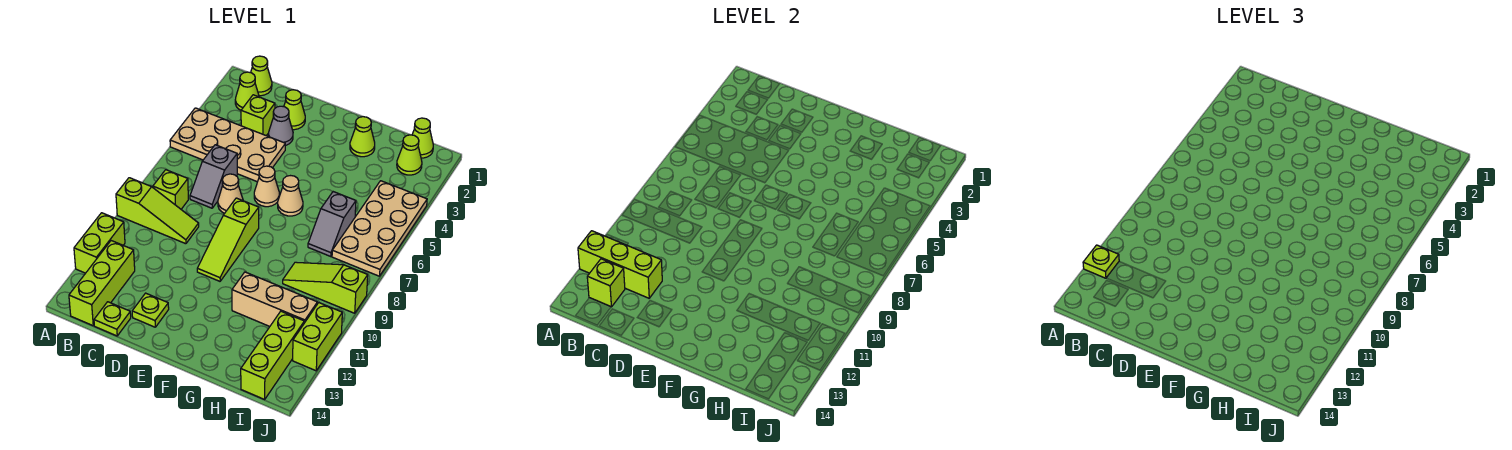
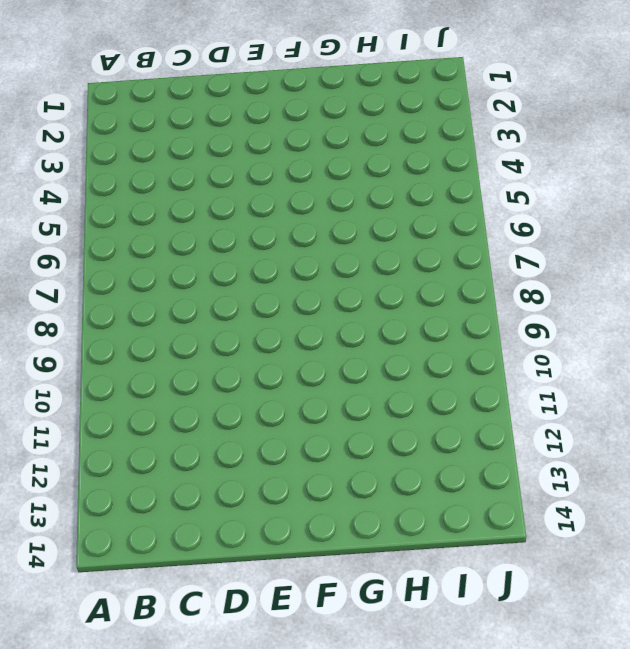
none -> tan 2x4 plate [170,108,285,182]
none -> lime 1x3 slope [116,178,199,244]
none -> lime 1x2 brick [74,213,125,273]

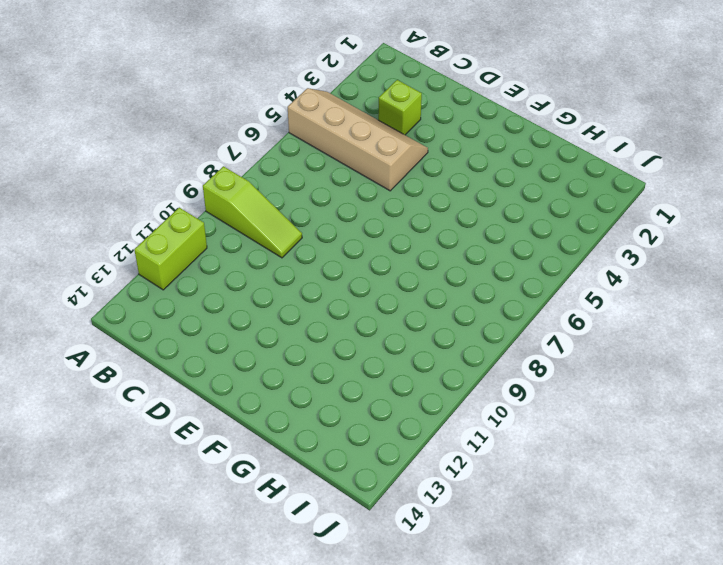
tan 2x4 slope [288,88,428,191] -> tan 2x4 plate [170,108,285,182]
none -> lime 1x1 cone [251,56,272,96]
none -> lime 1x1 cone [235,72,259,110]
none -> lime 1x1 brick [153,170,188,209]

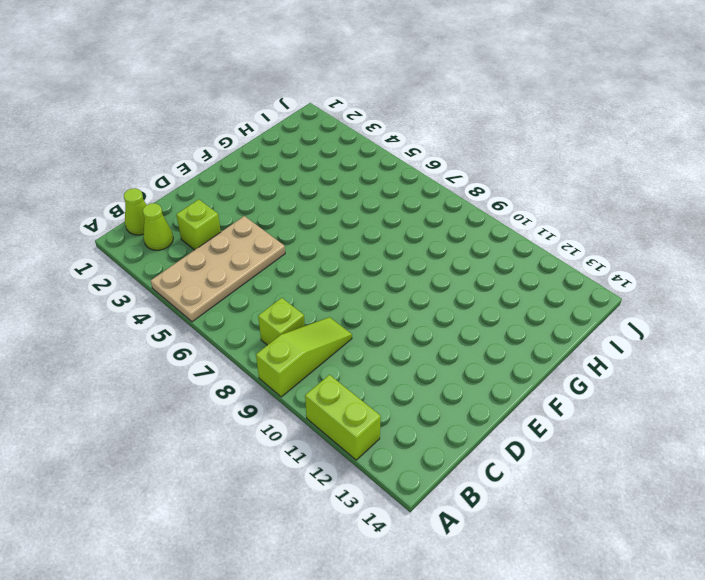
none -> lime 1x3 brick [69,241,135,326]
none -> grey 1x2 slope [190,145,237,208]
none -> lime 1x1 plate [94,302,131,336]

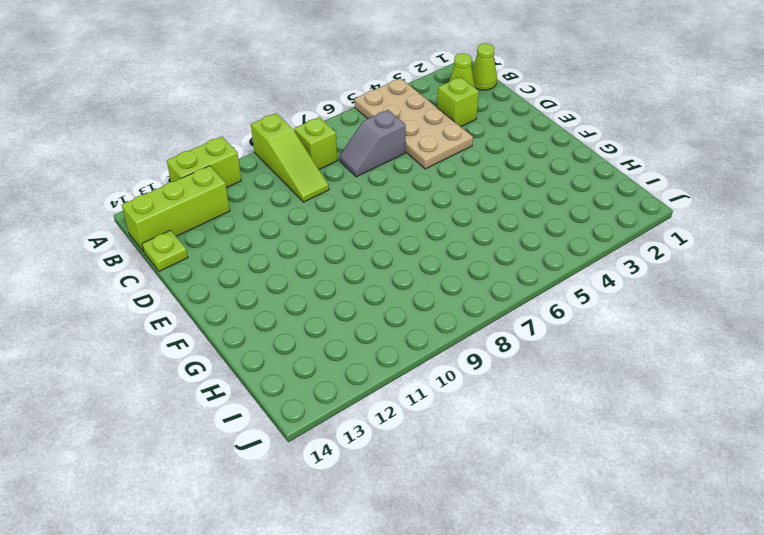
none -> lime 1x1 cone [284,90,305,130]
none -> grey 1x1 cone [269,106,293,146]
none -> tan 1x1 cone [218,174,243,213]

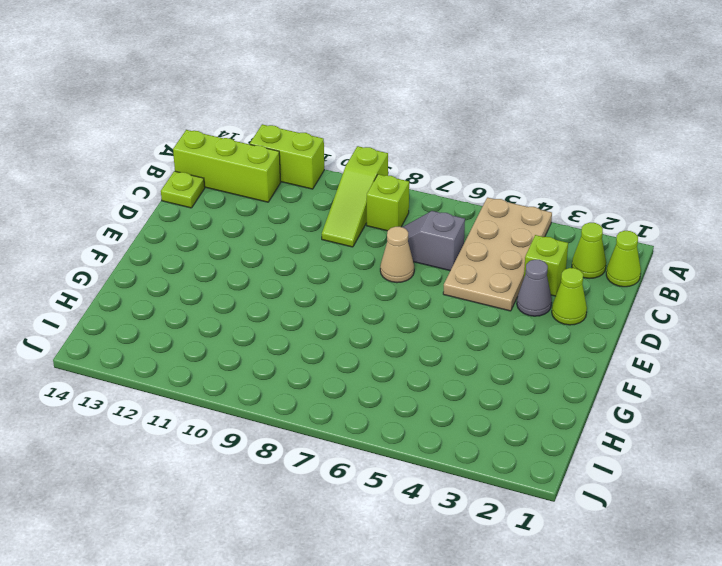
none -> lime 1x1 plate [132,293,169,327]
none -> tan 1x1 cone [254,166,279,207]
none -> lime 1x3 slope [197,198,259,281]

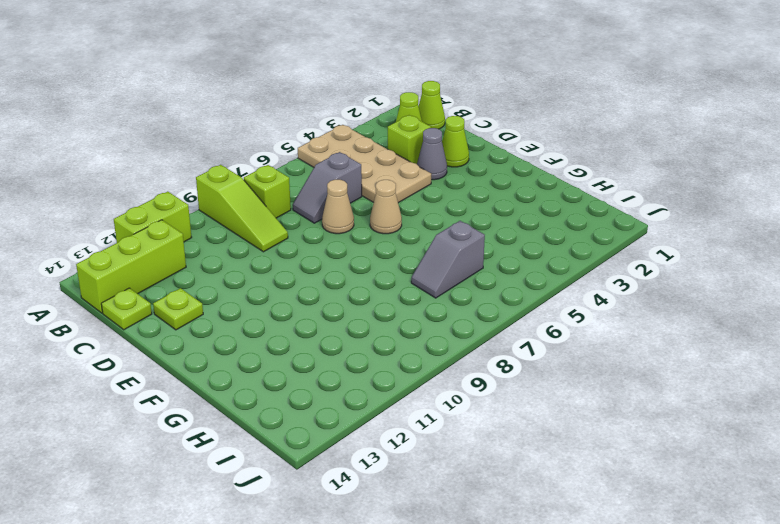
none -> lime 1x3 slope [197,198,259,281]
none -> tan 1x1 cone [278,176,303,216]
none -> lime 1x1 cone [350,117,375,157]

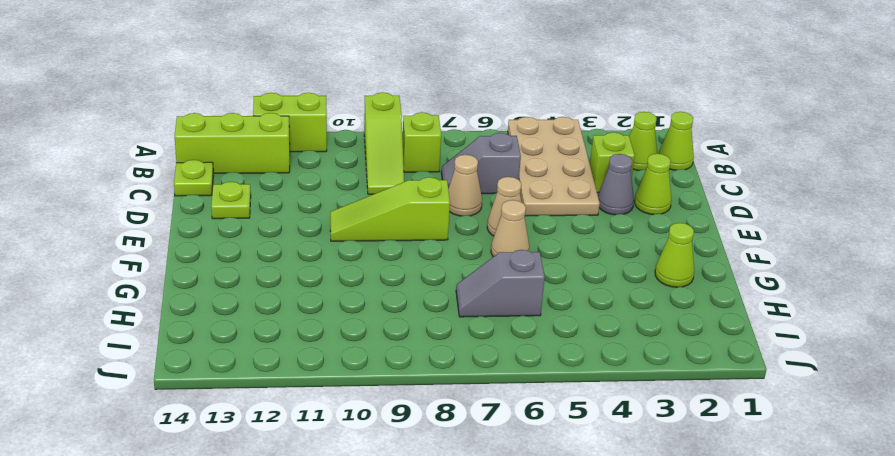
none -> tan 1x3 brick [232,272,317,326]
none -> lime 1x3 slope [283,262,368,313]
none -> lime 1x1 cone [412,118,433,158]

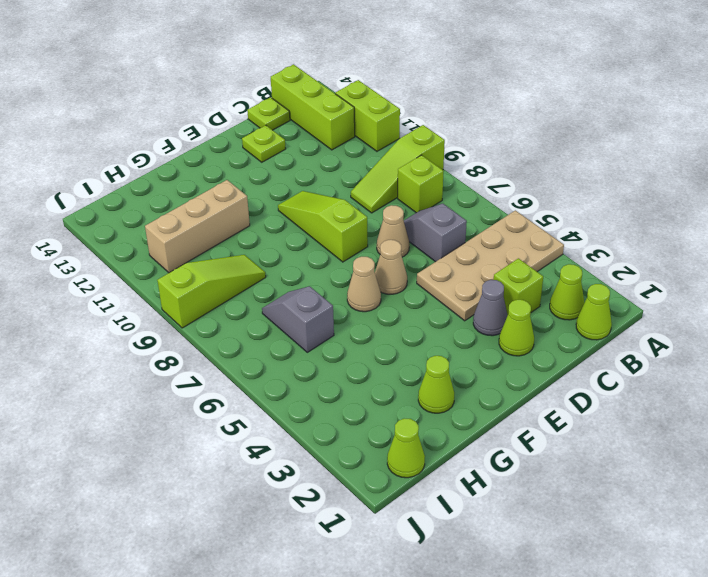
none -> lime 1x1 cone [397,135,422,175]
none -> tan 2x4 plate [332,181,427,276]
none -> lime 1x3 brick [241,311,304,399]

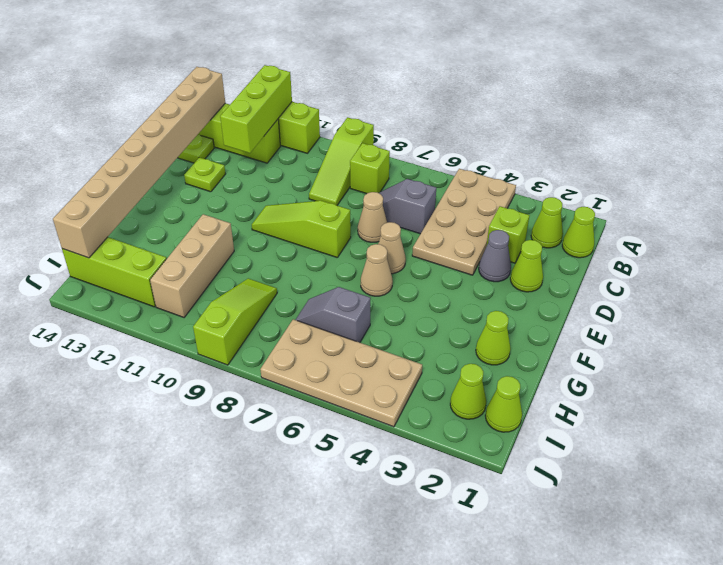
tan 1x8 brick [53,67,225,258] -> none
none -> lime 1x2 brick [293,303,342,371]
none -> lime 1x1 brick [587,259,625,307]
none -> lime 1x1 plate [1083,245,1119,278]

